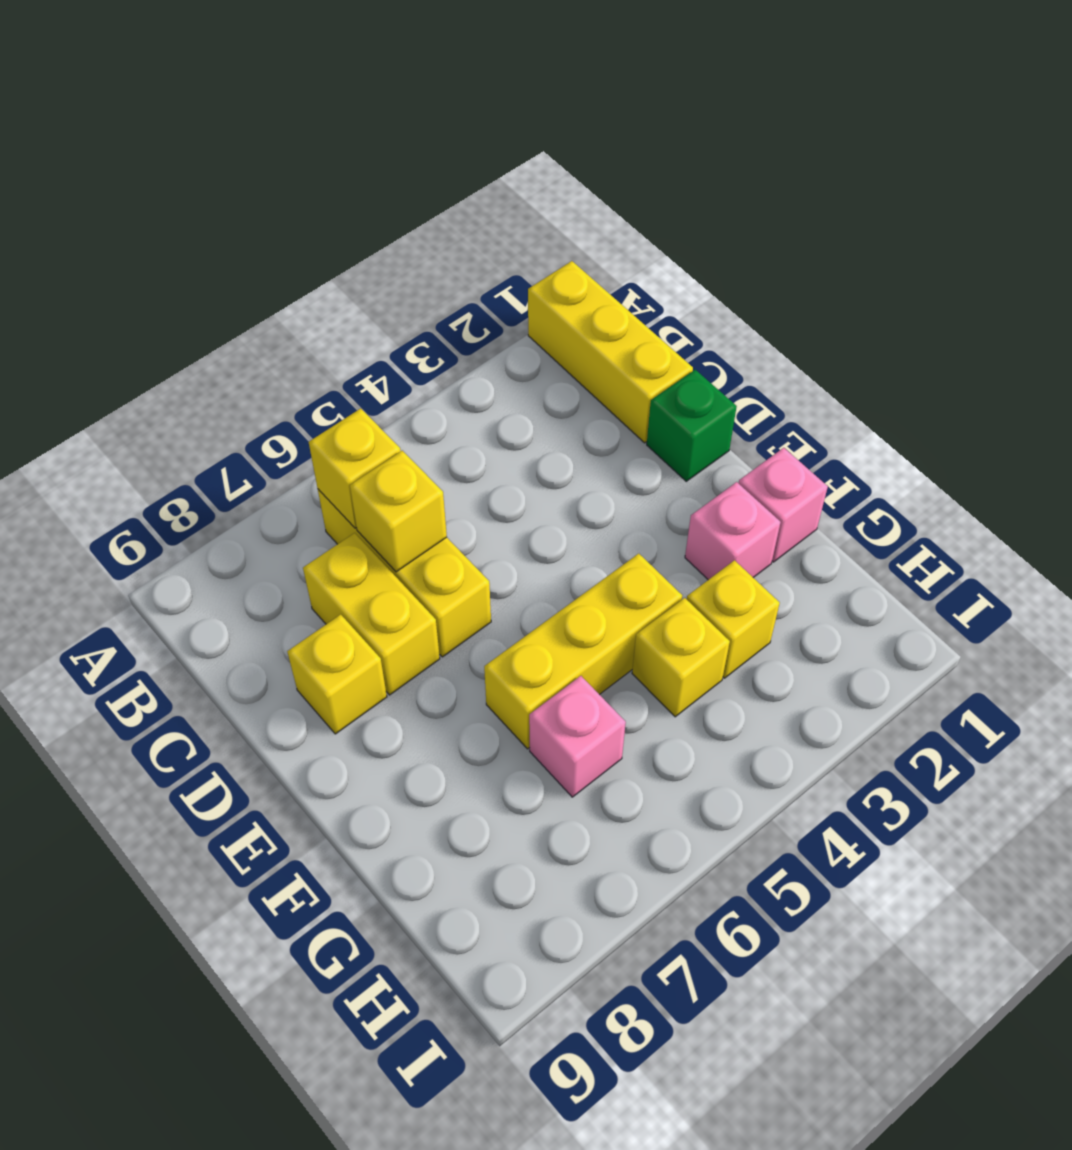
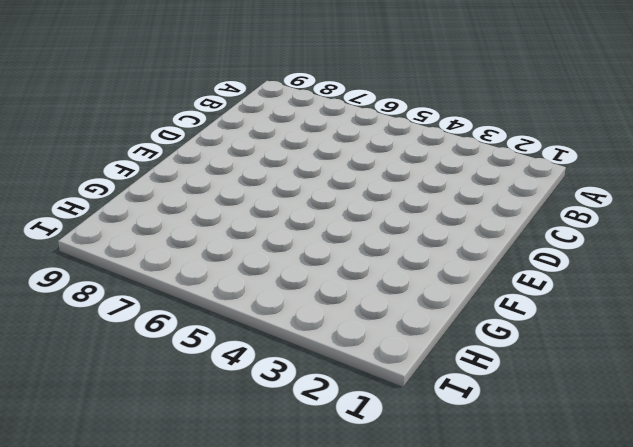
none -> yellow 1x3 brick [528,261,693,443]
none -> yellow 1x3 brick [318,489,491,657]
none -> yellow 1x2 brick [303,533,440,695]

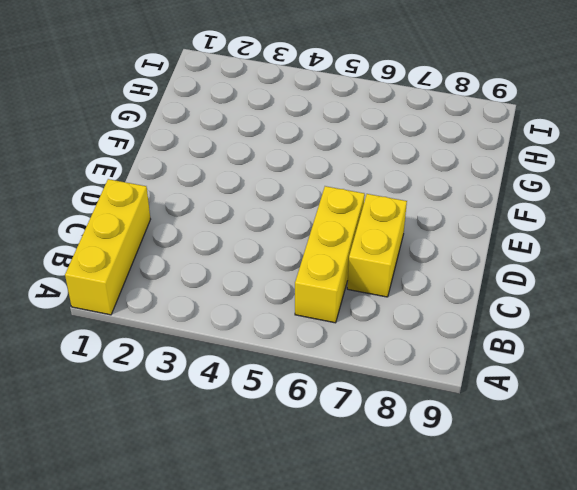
none -> green 1x1 brick [647,370,737,481]
none -> yellow 1x1 brick [287,614,387,734]
none -> pink 1x1 brick [739,448,828,562]

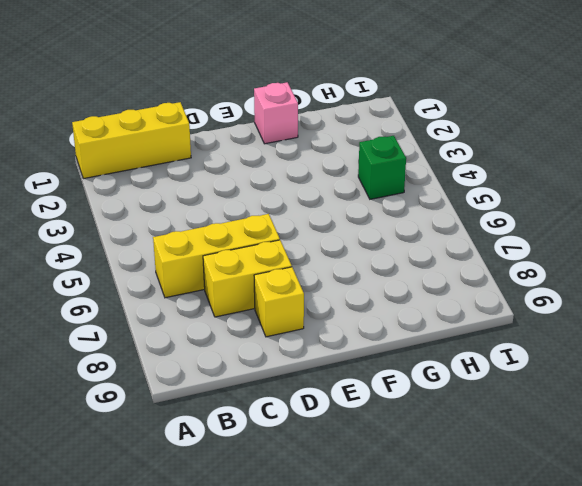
green 1x1 brick [358,136,406,199] -> green 1x1 brick moved to [647,370,737,481]
none -> pink 1x1 brick [685,482,781,580]
none -> yellow 1x3 brick [484,554,682,749]
none -> yellow 1x1 brick [687,560,780,678]

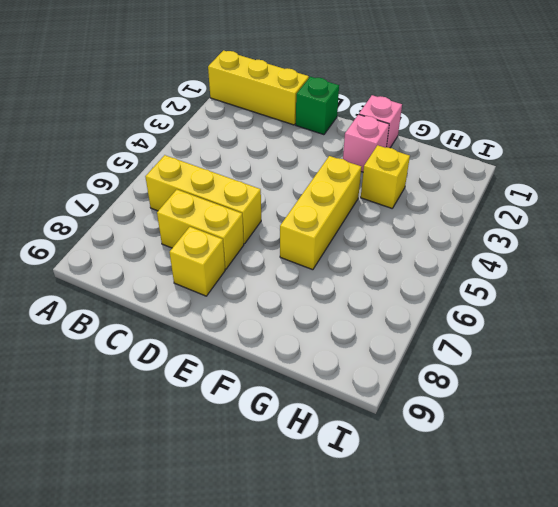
none -> yellow 1x1 brick [632,598,730,717]
none -> pink 1x1 brick [529,676,626,797]
none -> yellow 1x1 brick [309,408,401,528]

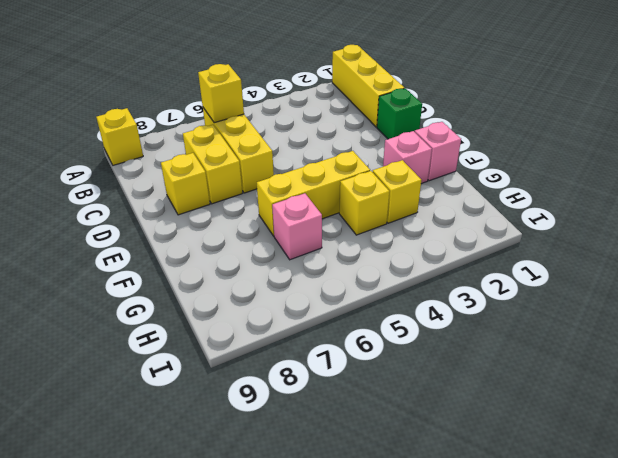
yellow 1x1 brick [96,108,143,165] -> yellow 1x1 brick moved to [350,450,447,572]

